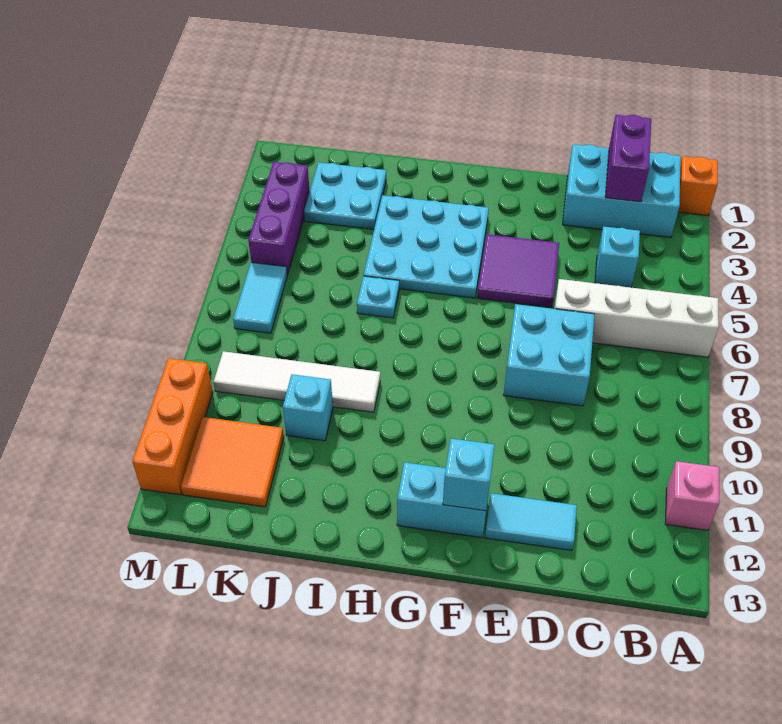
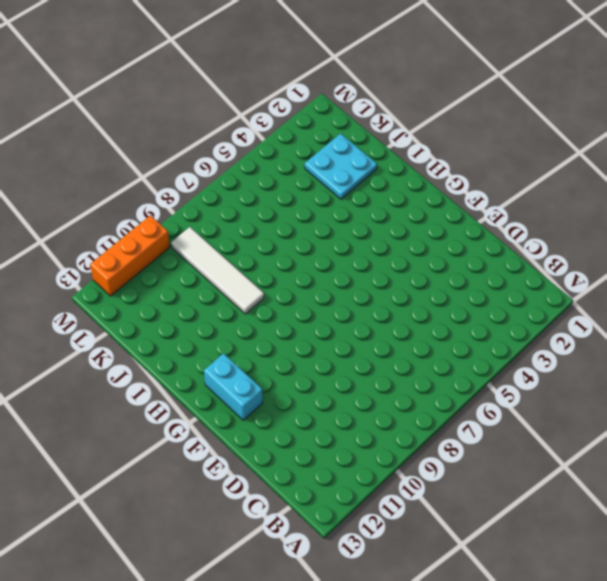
none -> orange 1x1 brick [678,156,718,215]
none -> white 1x4 brick [554,279,719,357]
none -> pink 1x1 brick [665,461,719,530]

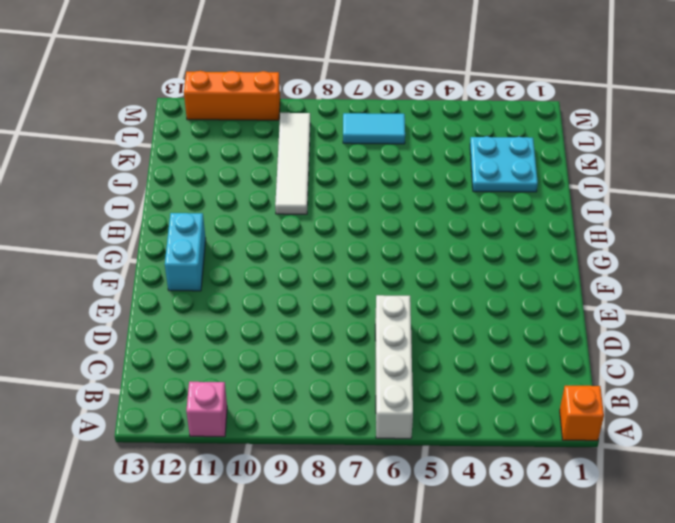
none -> cyan 2x3 brick [562,144,681,237]
none -> cyan 1x1 brick [595,226,640,288]
none -> cyan 2x2 brick [504,304,594,406]

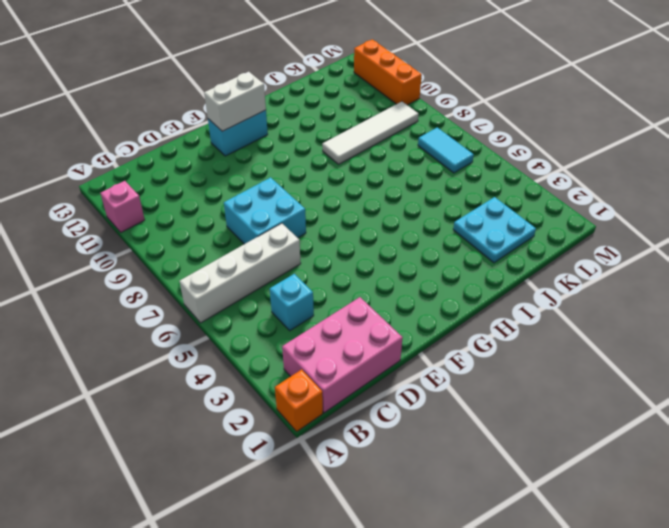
pink 2x3 brick [282,297,403,413] -> cyan 2x3 brick [562,144,681,237]
white 1x2 brick [204,72,266,131] -> cyan 1x1 brick [443,439,495,511]
none -> cyan 1x2 tile [485,493,577,550]
none -> purple 2x2 tile [477,234,559,308]
none -> cyan 3x3 plate [364,195,489,298]

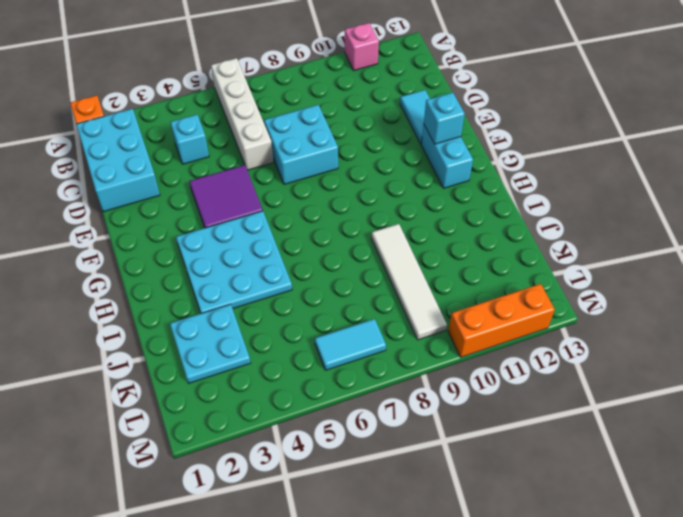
none -> cyan 1x1 plate [357,276,399,318]
none -> cyan 1x1 brick [283,374,333,441]
none -> orange 2x2 tile [181,417,284,507]

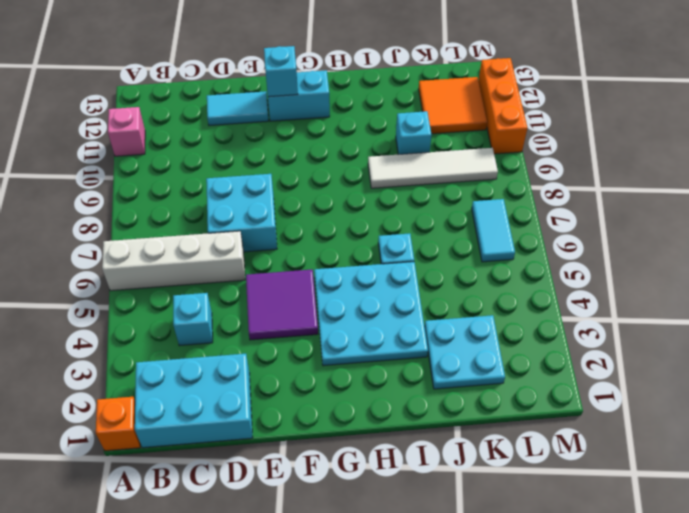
none -> purple 1x3 brick [248,162,310,275]
none -> purple 1x2 brick [605,115,651,202]

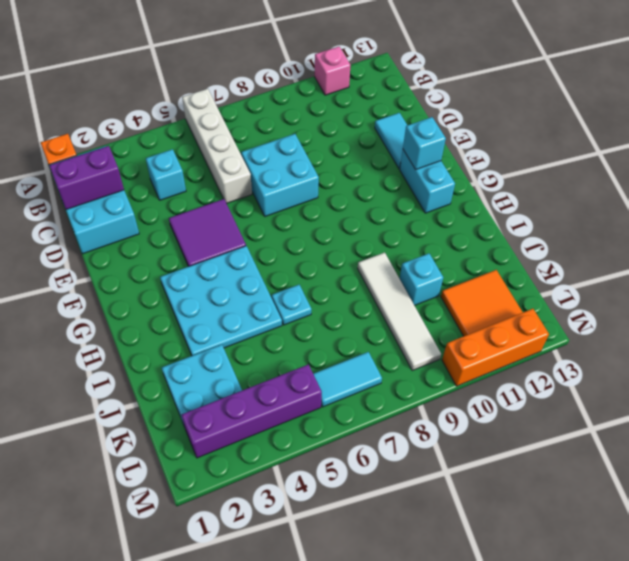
purple 1x4 brick [182,364,322,458] -> purple 1x3 brick [248,162,310,275]

